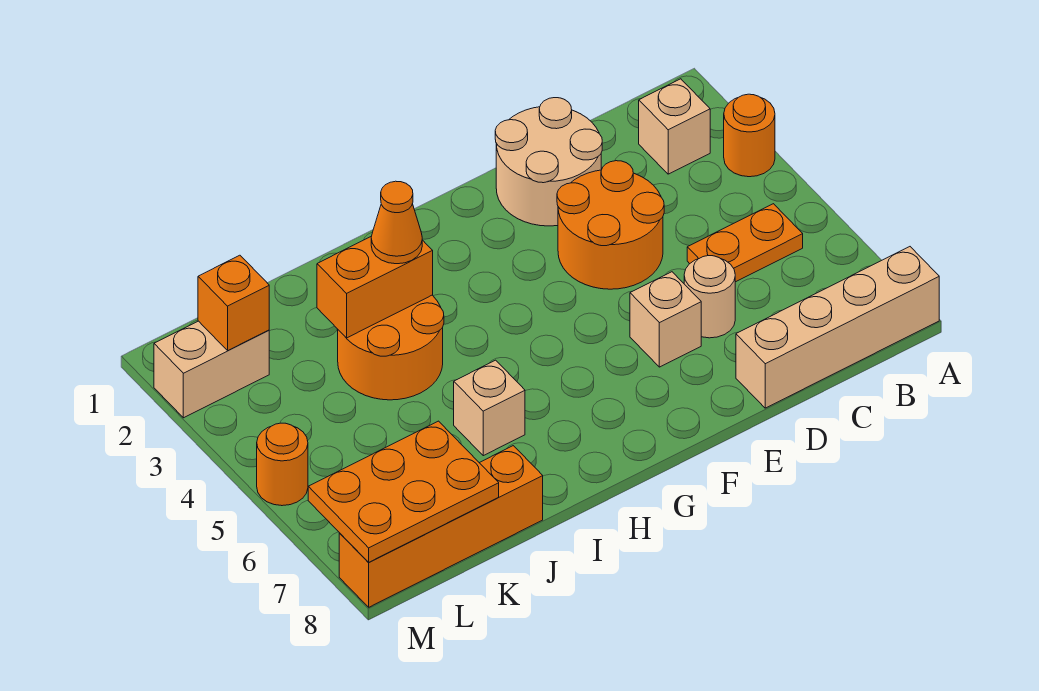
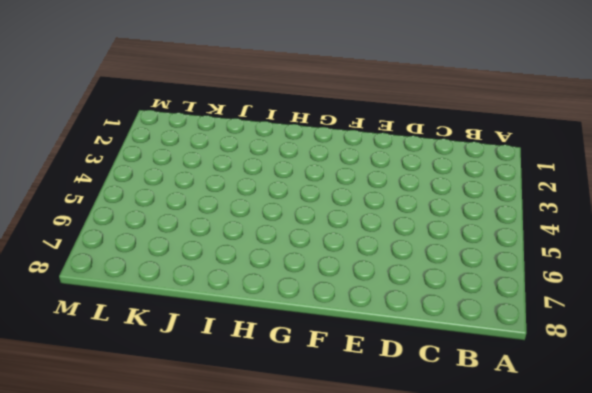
none -> orange 1x1 round brick [724,94,775,177]
none -> tan 1x4 brick [736,247,939,408]
none -> tan 1x1 brick [639,79,710,174]

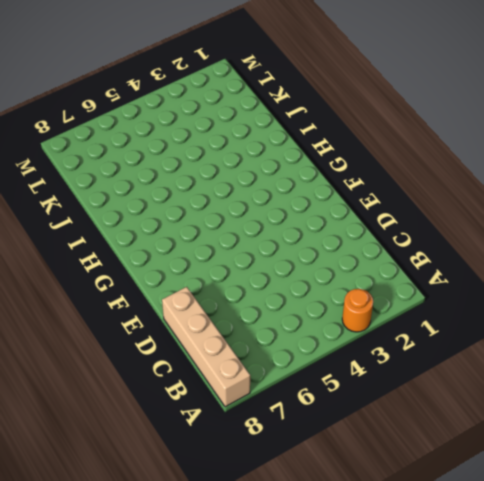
none -> tan 1x1 brick [639,79,710,174]
none -> orange 1x2 plate [687,204,803,282]
none -> tan 2x2 round brick [495,98,602,226]

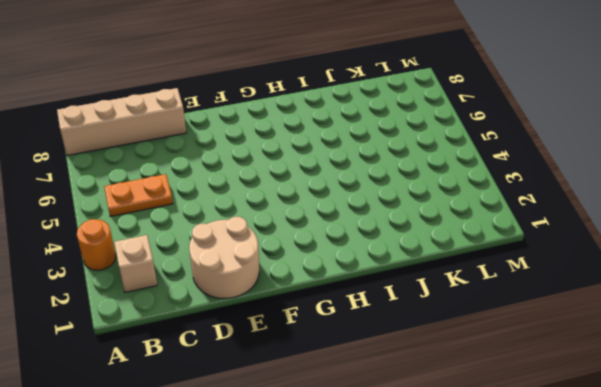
none -> orange 2x2 round brick [557,161,664,289]
none -> tan 1x1 round brick [684,256,735,338]
none -> tan 1x1 brick [630,272,701,367]

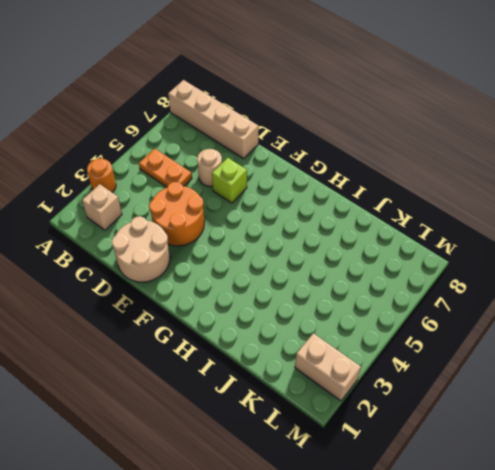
lime 1x1 brick [212,158,247,203] -> tan 1x1 brick [630,272,701,367]
none -> orange 2x2 round brick [338,295,444,400]
none -> tan 1x1 brick [454,360,525,456]
none -> orange 1x4 brick [339,446,543,607]

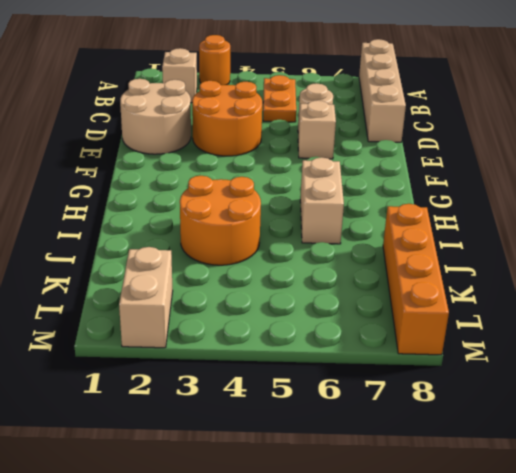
tan 1x2 brick [300,157,344,244] -> tan 1x1 brick [454,360,525,456]
none -> orange 1x1 round brick [257,423,308,506]
none -> orange 1x2 brick [317,237,433,338]
none -> orange 2x3 plate [308,421,499,562]

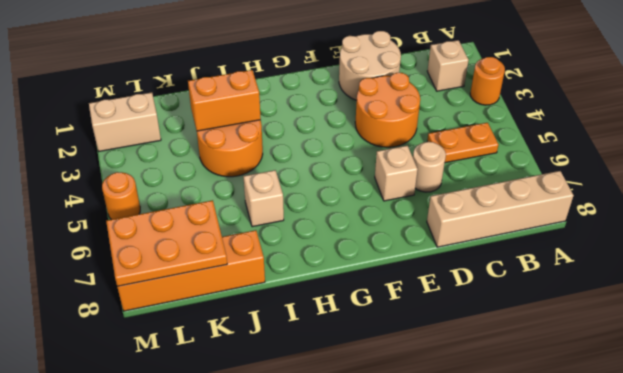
none -> orange 1x1 brick [198,255,269,351]
none -> orange 1x1 cone [371,181,422,264]

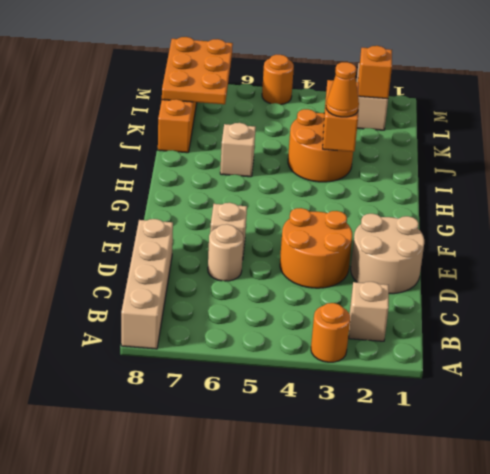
none -> orange 1x2 plate [687,204,803,282]

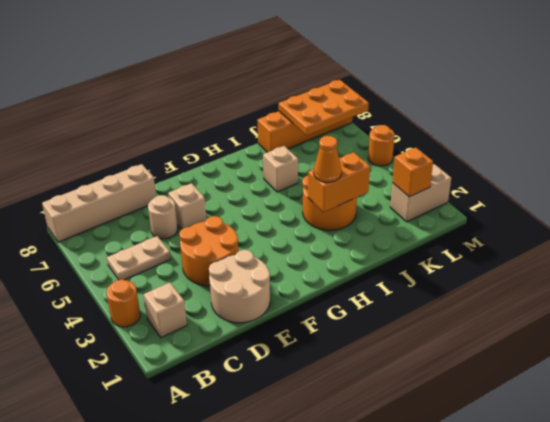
tan 1x2 plate [107,236,171,280] -> orange 1x2 plate [687,204,803,282]

